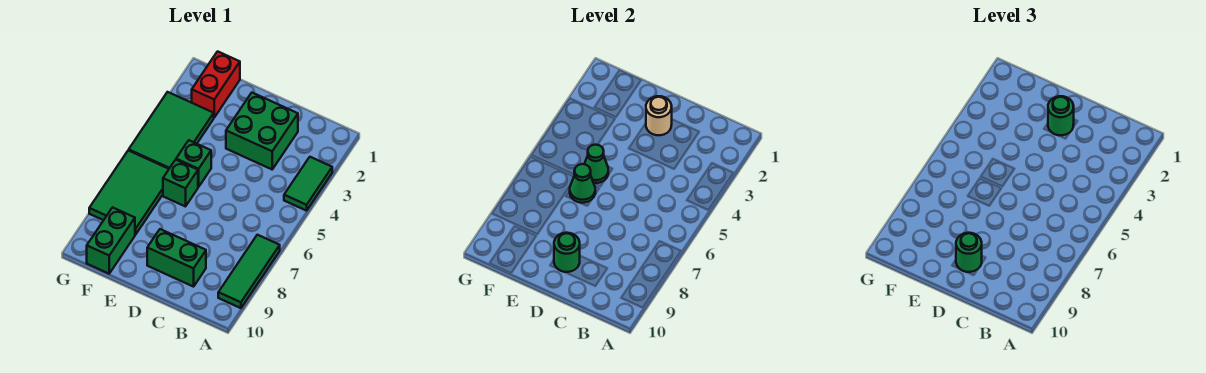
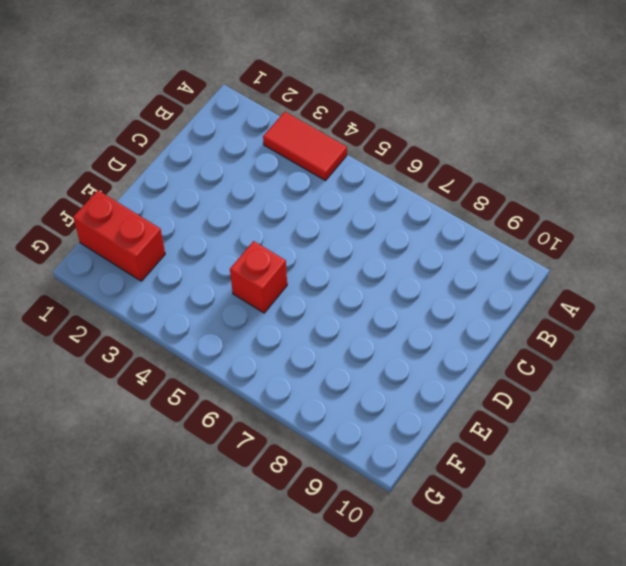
red 1x2 tile [263,112,347,181] -> green 1x2 tile [284,157,332,211]
red 1x1 brick [230,241,287,313] -> green 1x1 brick [176,140,211,187]
none -> green 1x3 tile [218,235,280,308]
none -> green 2x2 brick [226,93,298,169]
none -> green 1x2 brick [147,229,206,287]

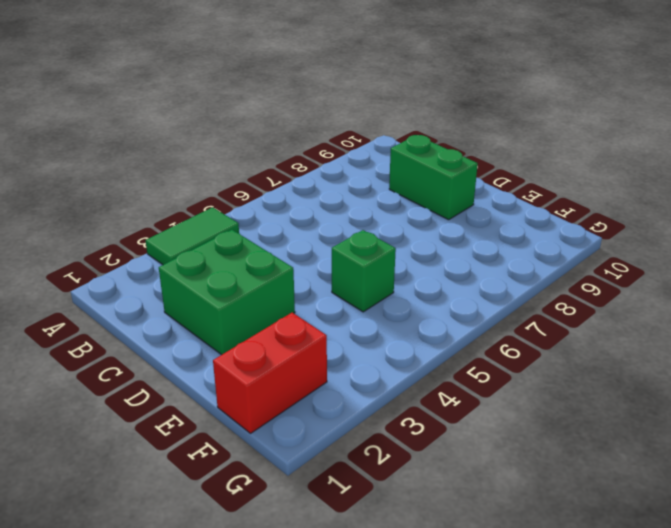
none -> green 1x3 tile [218,235,280,308]
none -> green 1x1 brick [163,160,198,207]
none -> green 2x3 tile [129,92,214,169]

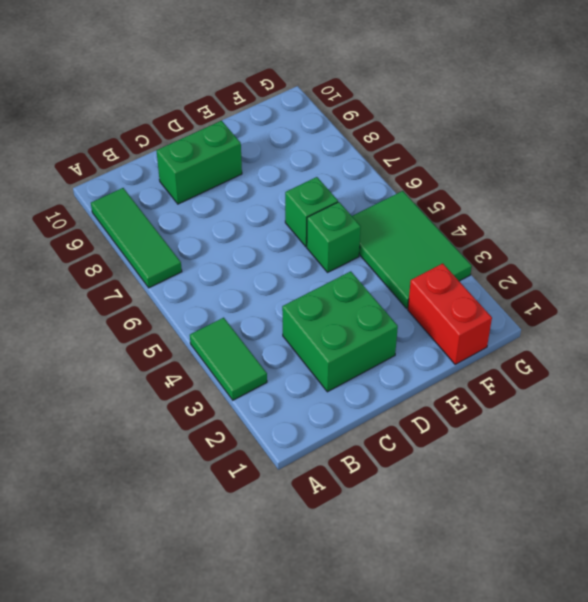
none -> green 2x3 tile [89,150,169,235]
none -> green 1x2 brick [87,207,135,274]
none -> tan 1x1 round brick [646,96,672,135]

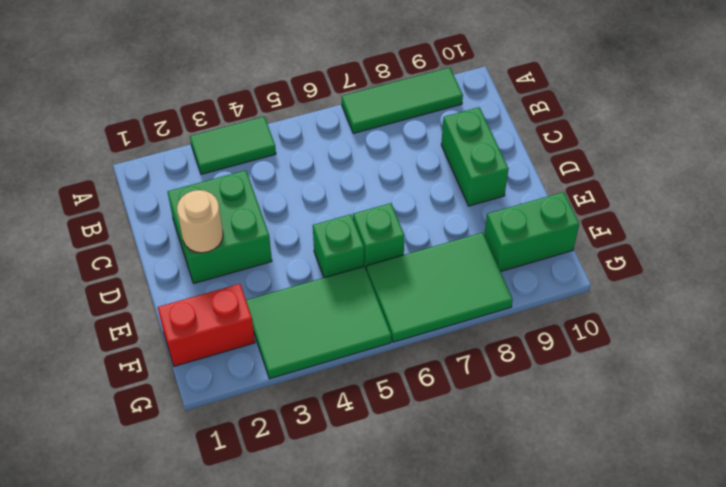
none -> green 1x1 round brick [554,233,580,272]
none -> green 1x1 cone [585,145,608,183]
none -> green 1x1 cone [570,164,595,203]

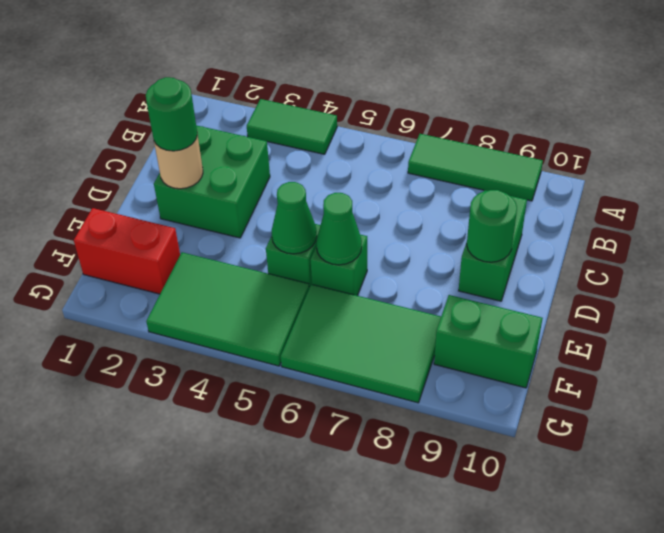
none -> green 1x1 round brick [956,233,982,272]

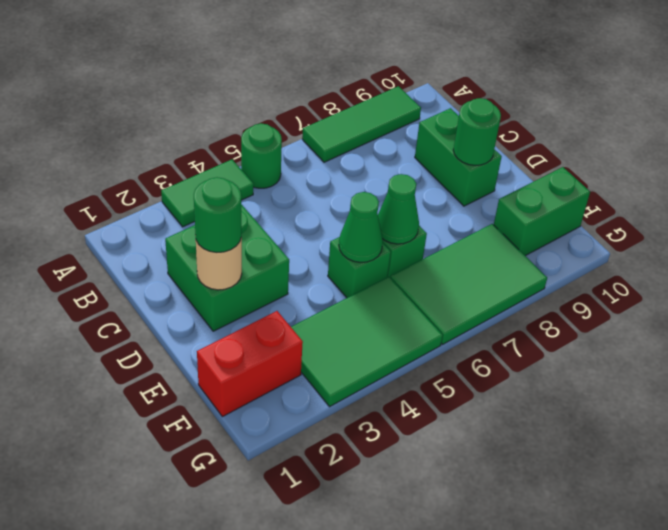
green 1x1 round brick [241,123,282,188] -> green 1x1 round brick moved to [956,233,982,272]

